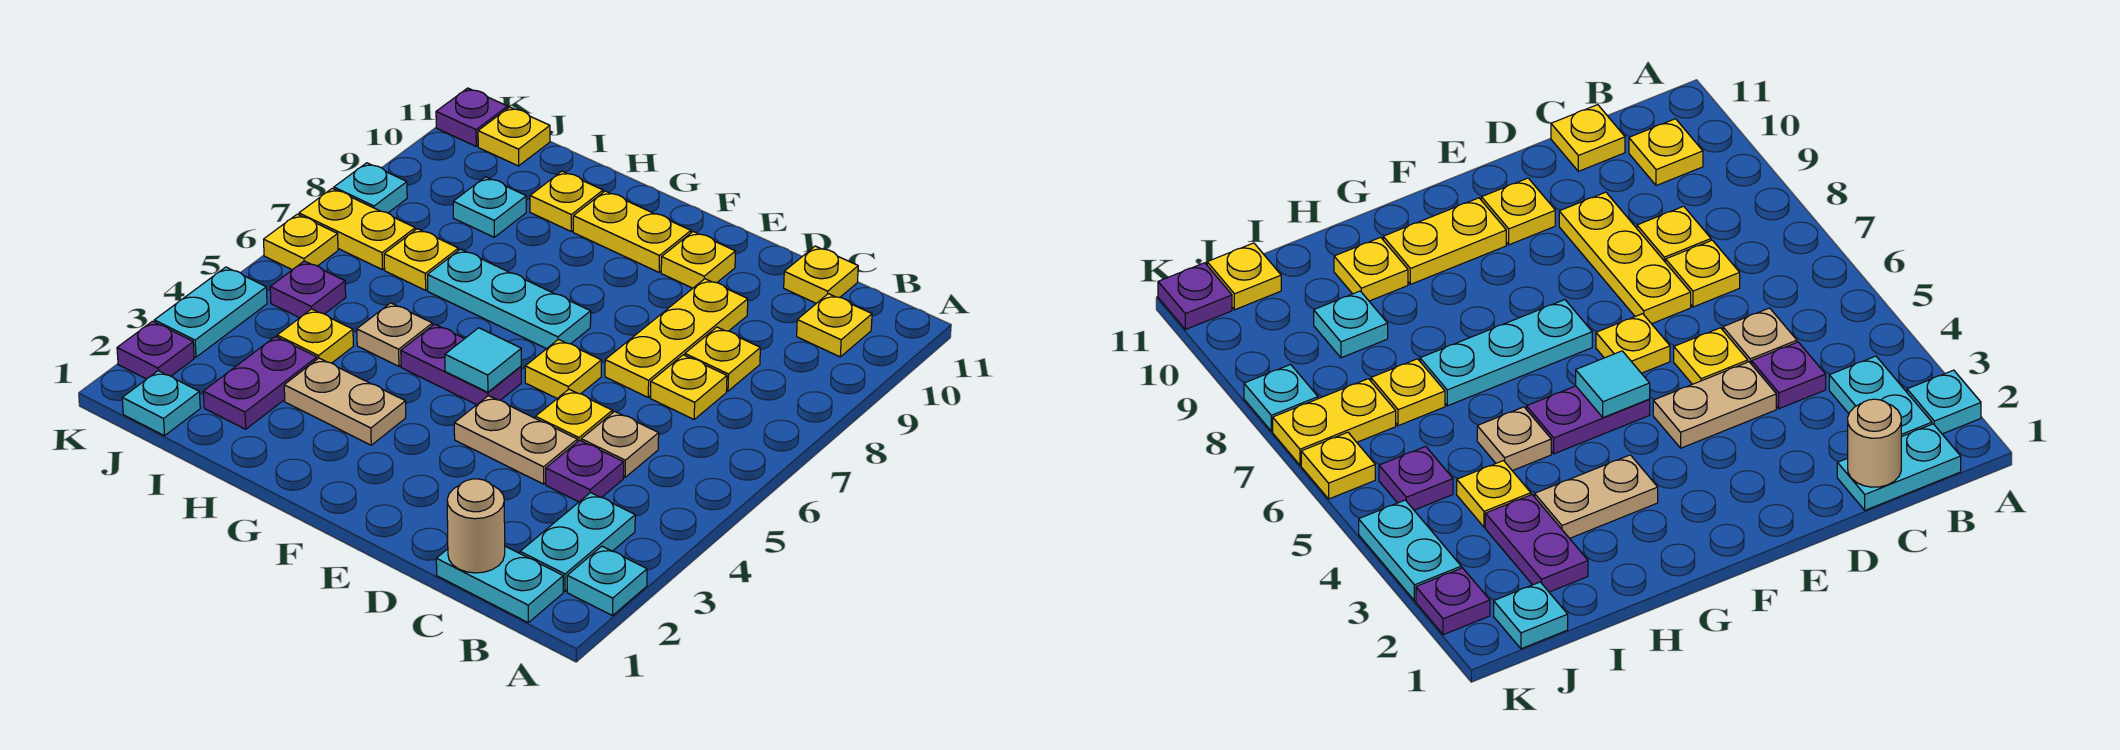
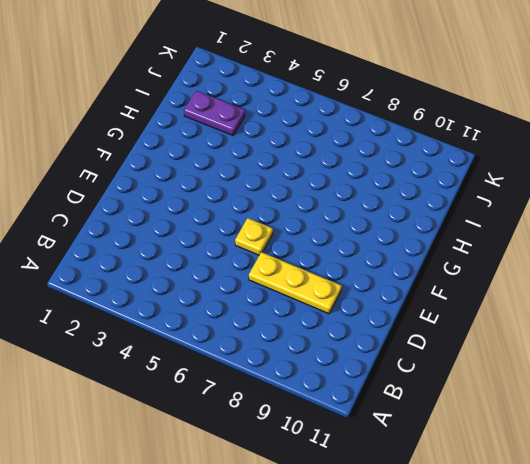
none -> cyan 1x1 plate [567,546,647,616]
none -> cyan 1x2 plate [436,546,563,622]
none -> cyan 1x2 plate [520,493,635,591]
none -> yellow 1x1 plate [797,294,872,357]

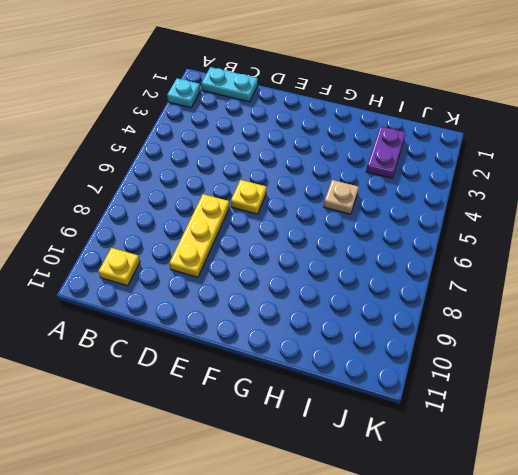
none -> cyan 1x2 plate [520,493,635,591]
none -> purple 1x1 plate [546,440,624,502]
none -> tan 1x1 plate [581,411,659,477]
none -> yellow 1x1 plate [650,355,727,419]

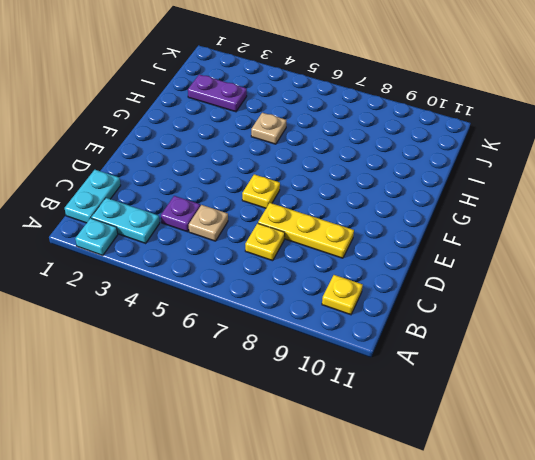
none -> yellow 1x1 plate [685,327,760,391]
none -> yellow 1x1 plate [784,246,858,303]
none -> tan 1x2 plate [454,396,577,484]
none -> yellow 1x1 plate [535,389,612,442]

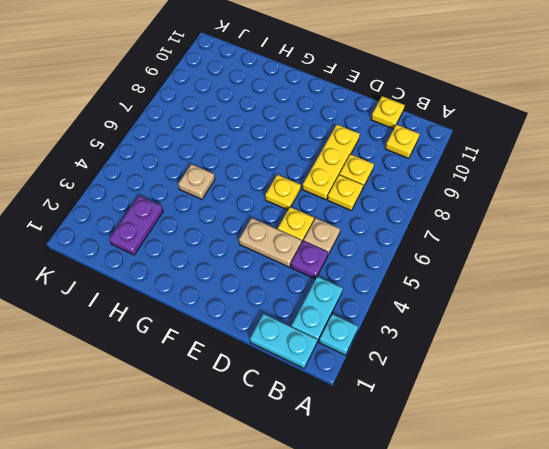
none -> yellow 1x1 plate [661,232,736,288]
none -> purple 1x2 plate [401,324,521,405]
none -> cyan 1x3 plate [428,249,591,349]
none -> yellow 1x2 plate [573,191,691,272]

